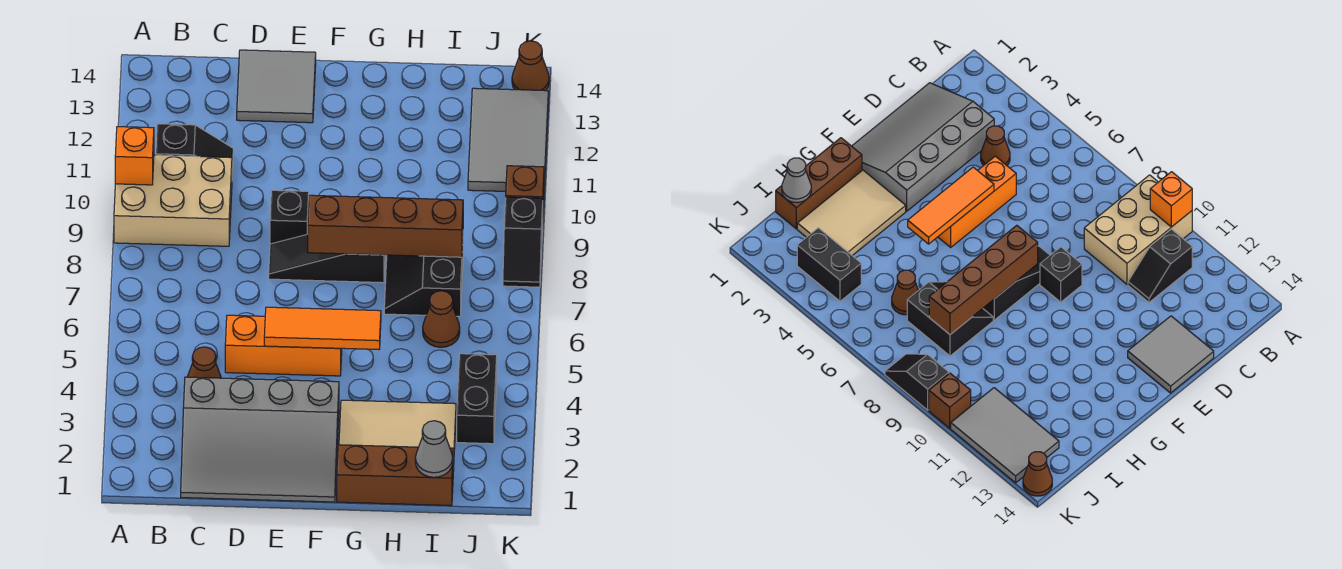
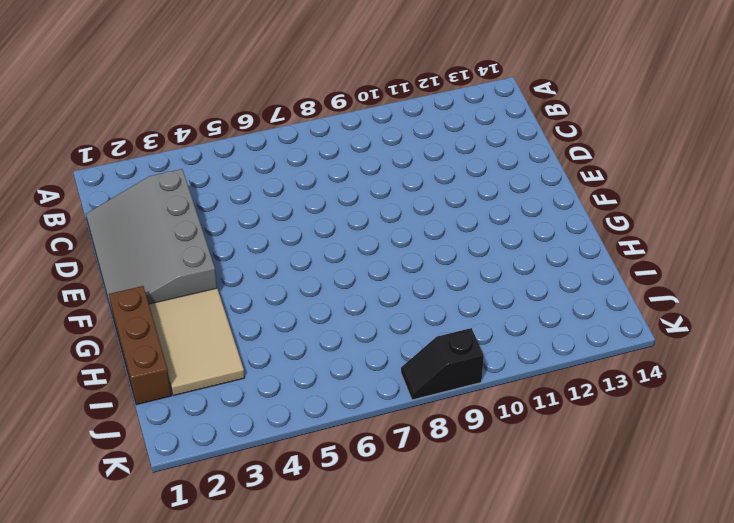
none -> tan 2x3 brick [114,155,232,246]
none -> black 1x2 slope [156,124,233,173]
none -> brown 1x1 cone [188,347,221,378]

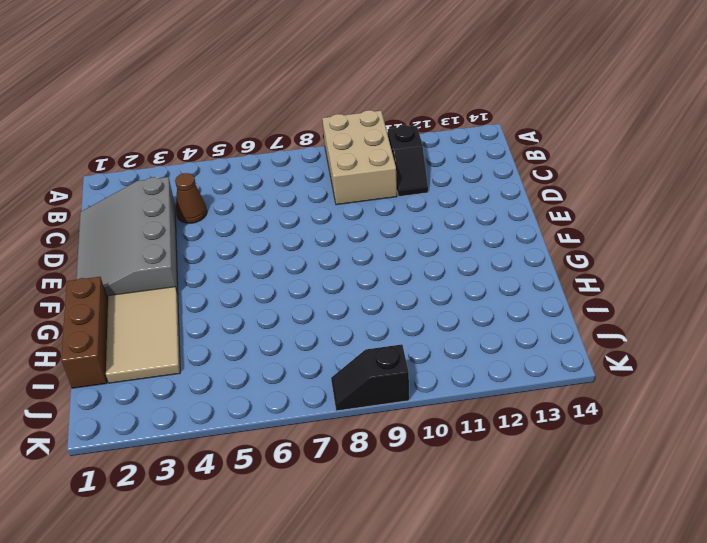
none -> orange 1x3 brick [225,315,342,376]
none -> grey 2x2 tile [237,50,316,123]
none -> black 1x3 slope [269,234,385,283]

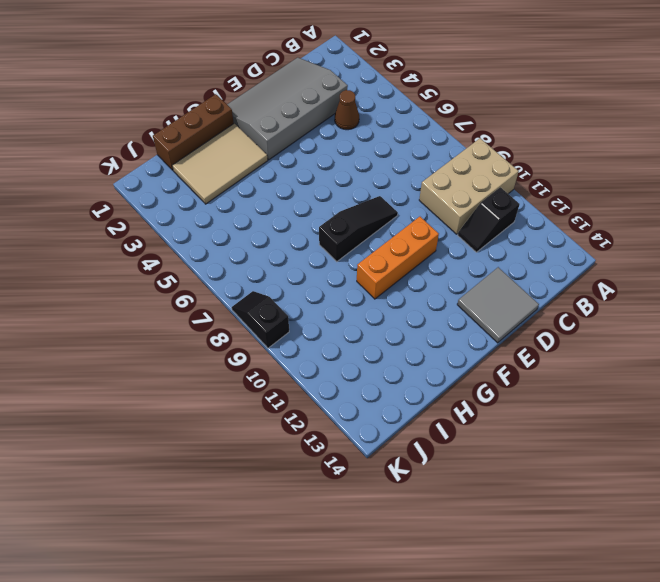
orange 1x3 brick [357,217,439,299] -> orange 1x3 brick moved to [225,315,342,376]
none -> black 1x1 brick [270,190,309,244]
none -> black 2x2 slope [384,245,463,316]
none -> brown 1x1 cone [423,291,460,347]

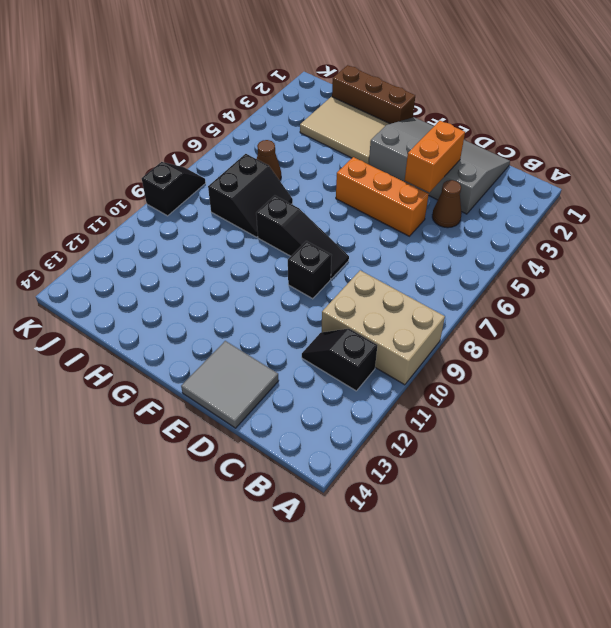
orange 1x2 brick [405,121,465,193] -> none
none -> black 1x2 brick [457,354,497,444]
none -> grey 2x3 tile [468,88,548,191]
none -> brown 1x1 brick [506,166,544,209]

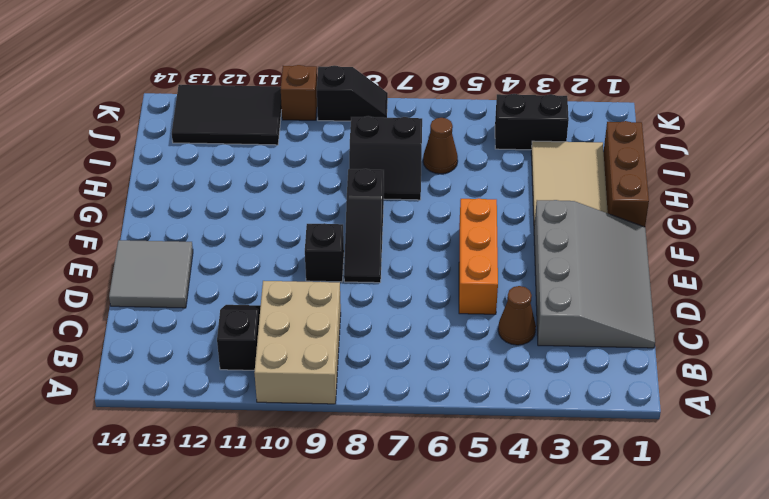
black 2x3 tile [172,85,282,145] -> grey 2x3 tile [468,88,548,191]
none -> brown 1x1 cone [512,41,549,91]
none -> orange 1x1 brick [115,127,154,185]
none -> orange 1x3 tile [264,307,381,349]

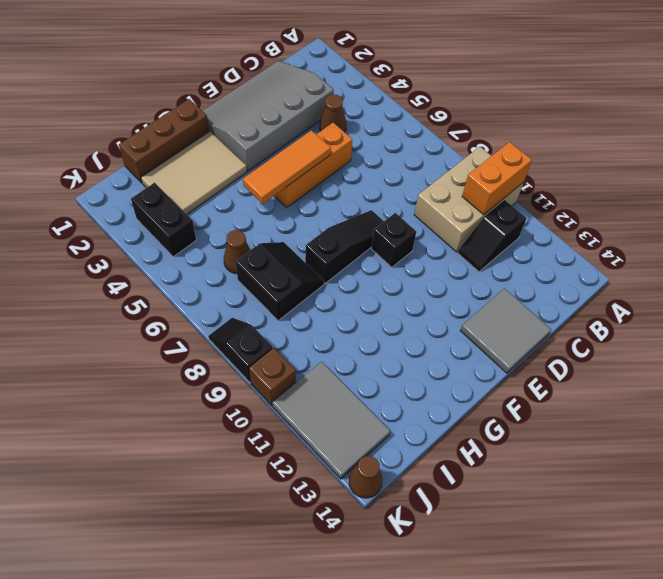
orange 1x2 brick [462,142,532,215] -> orange 1x1 brick [115,127,154,185]
none -> brown 1x4 brick [308,195,463,257]
none -> grey 1x1 cone [415,421,453,477]

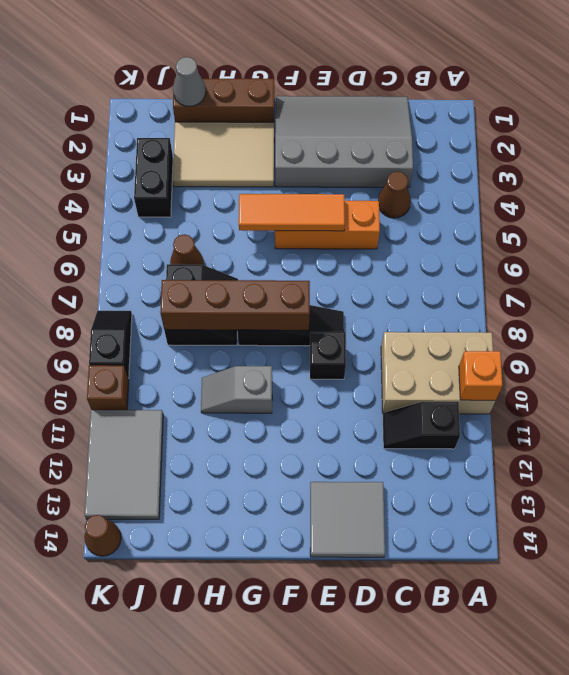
grey 1x2 slope [201,366,272,413] -> none

